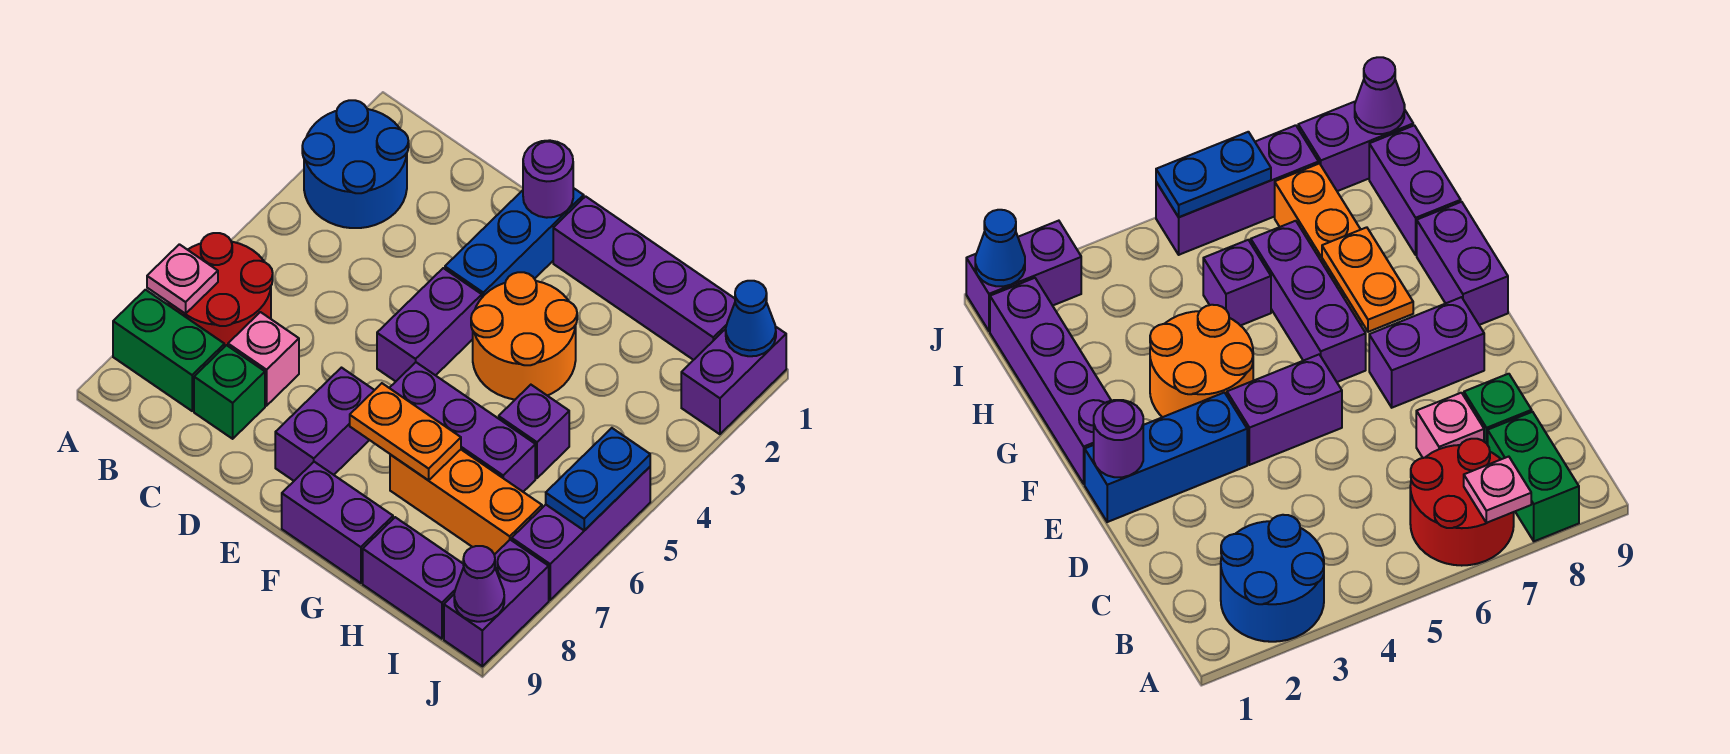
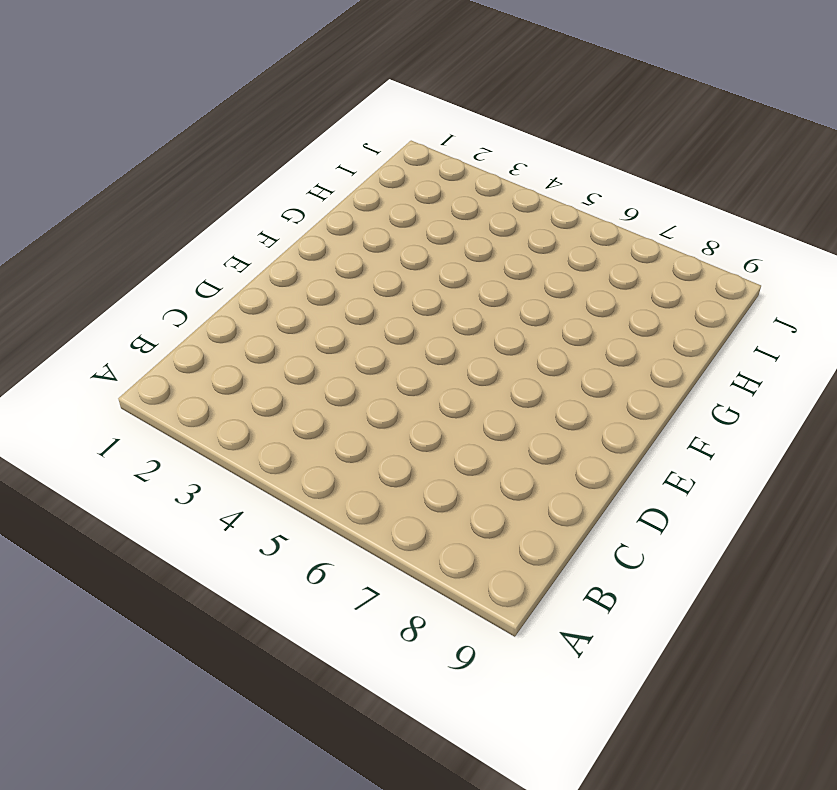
none -> blue 2x2 round brick [302,100,409,228]
none -> red 2x2 round brick [168,233,273,347]
none -> green 1x2 brick [113,290,224,411]

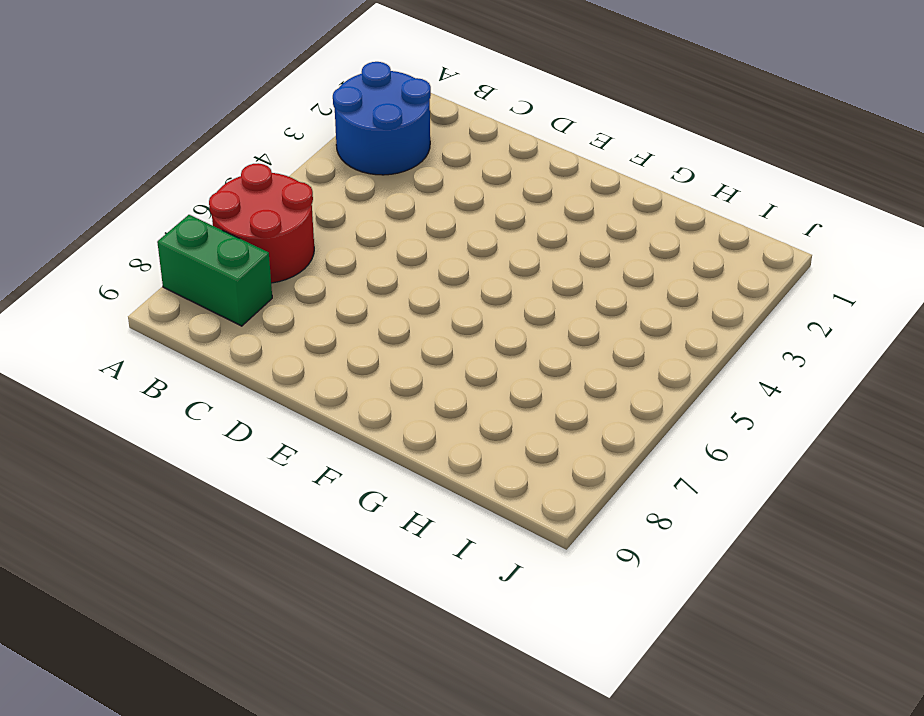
none -> pink 1x1 brick [228,312,299,406]
none -> green 1x1 brick [194,345,265,439]
none -> blue 1x3 brick [445,188,584,297]

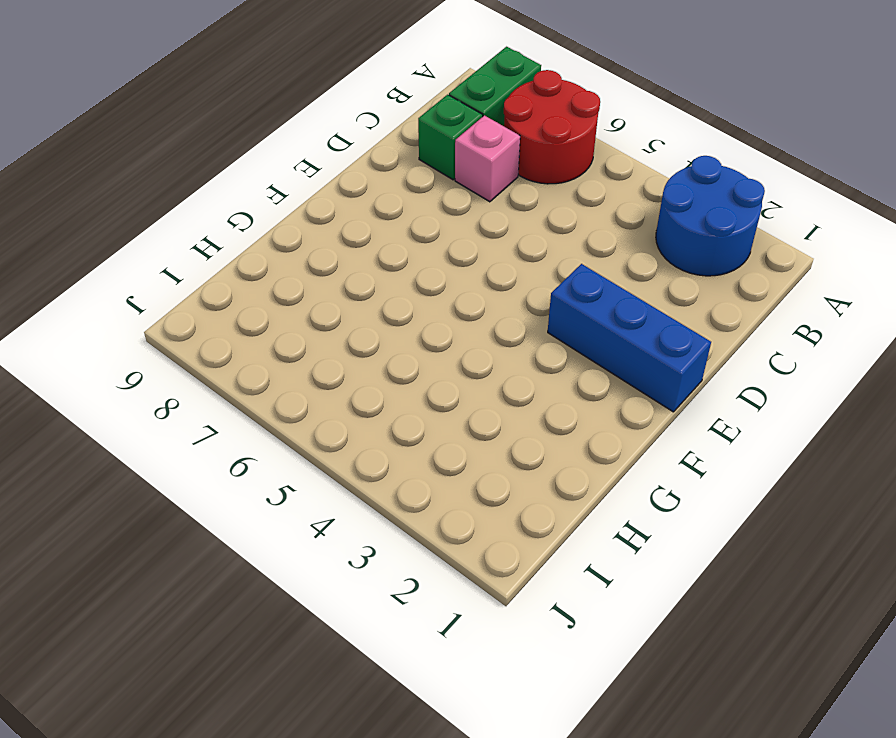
none -> purple 1x2 brick [377,268,482,381]
none -> purple 1x2 brick [275,368,374,481]
none -> purple 1x4 brick [553,196,735,360]

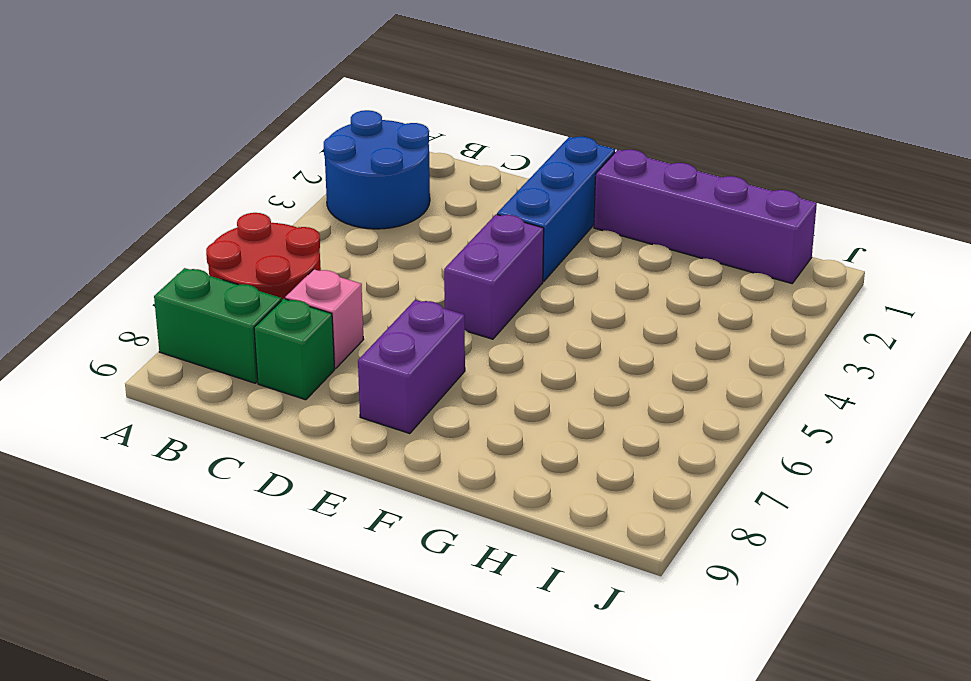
none -> orange 2x2 round brick [471,272,577,399]
none -> purple 1x3 brick [390,362,535,492]
none -> purple 1x2 brick [282,462,393,583]

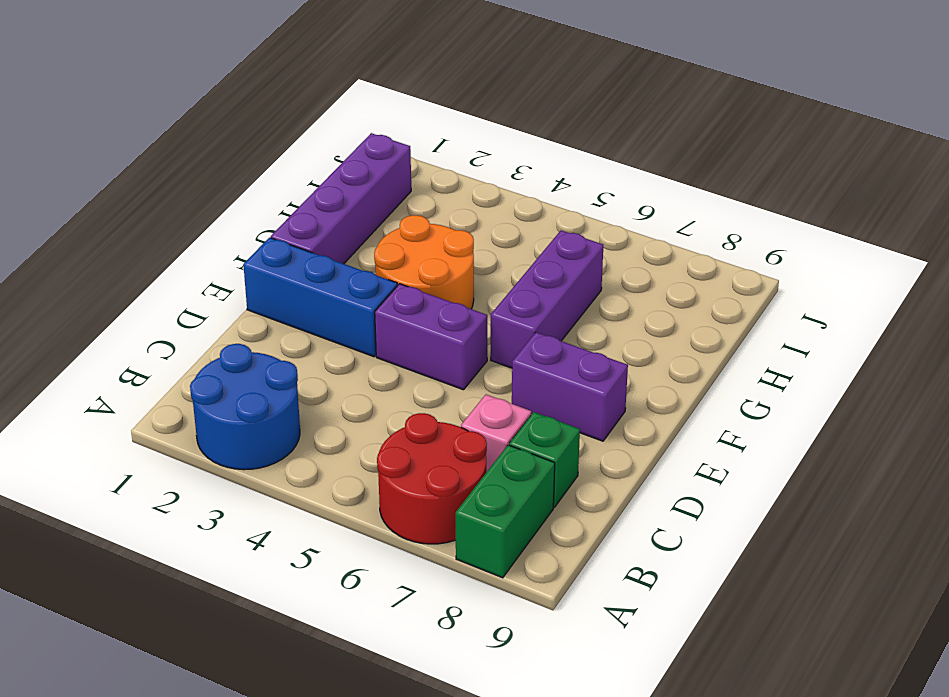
none -> purple 1x2 brick [282,462,393,583]
none -> orange 1x3 brick [390,450,542,555]
none -> purple 1x1 brick [499,385,569,478]

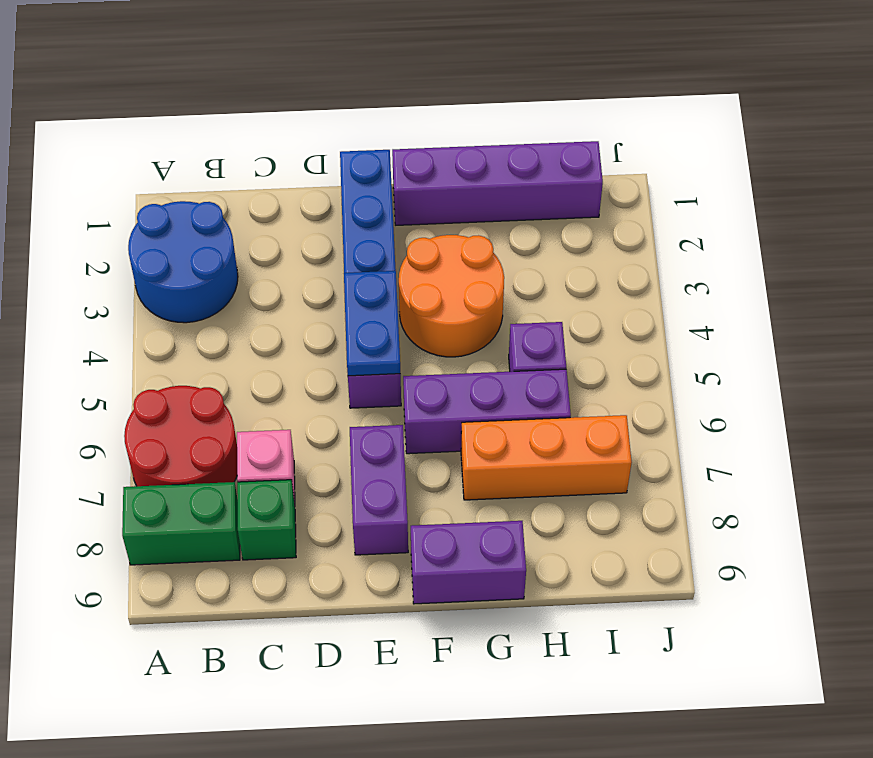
blue 1x2 plate [344,271,400,376] -> blue 1x2 plate moved to [546,428,650,530]
none -> purple 1x2 brick [363,517,464,639]
none -> purple 1x2 brick [681,326,786,434]
none -> purple 1x3 brick [512,467,650,600]

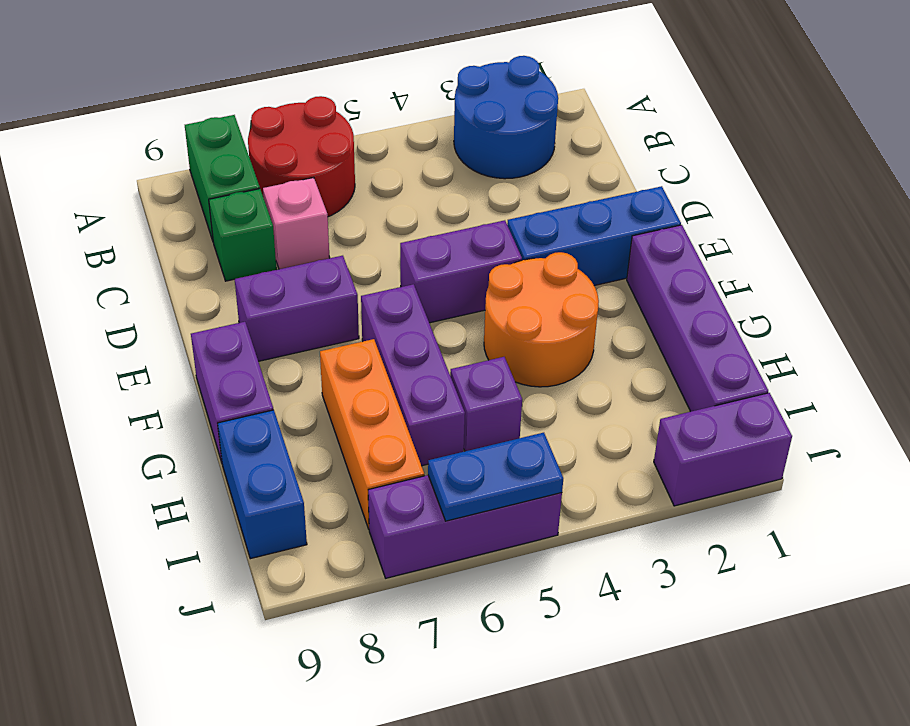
blue 1x2 brick [218,410,307,559] -> purple 1x2 brick [363,517,464,639]
none -> purple 1x2 brick [444,540,549,666]
none -> pink 1x1 plate [147,244,218,314]
none -> purple 1x1 round brick [523,140,573,218]

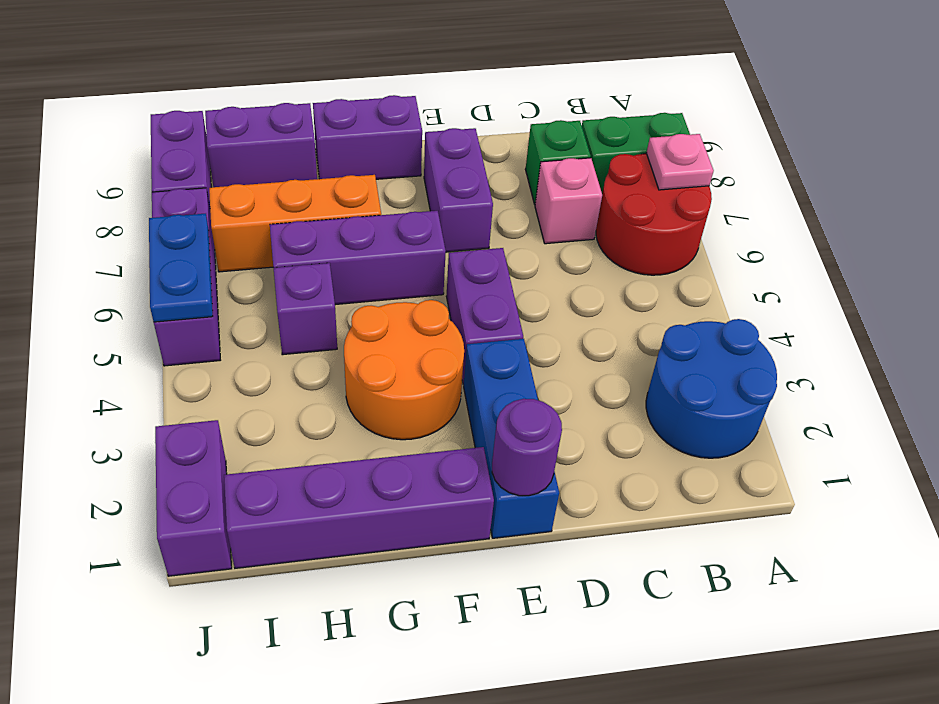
none -> orange 1x2 plate [350,383,461,480]
none -> blue 1x1 cone [726,281,776,356]
none -> purple 1x1 cone [454,546,504,622]

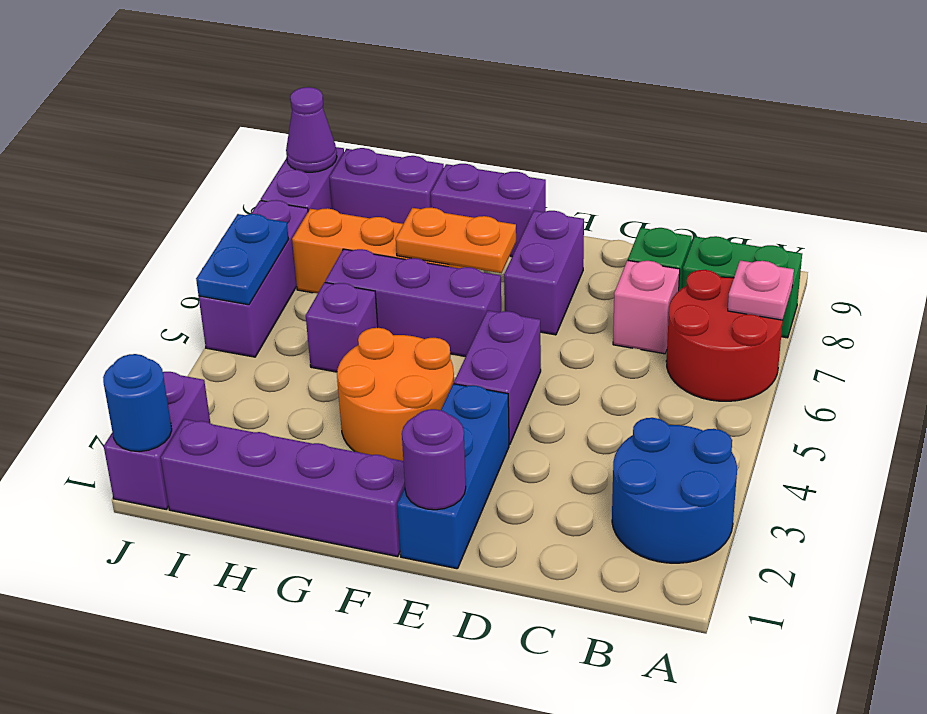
blue 1x1 round brick [103,354,172,452] -> blue 1x1 cone [726,281,776,356]

